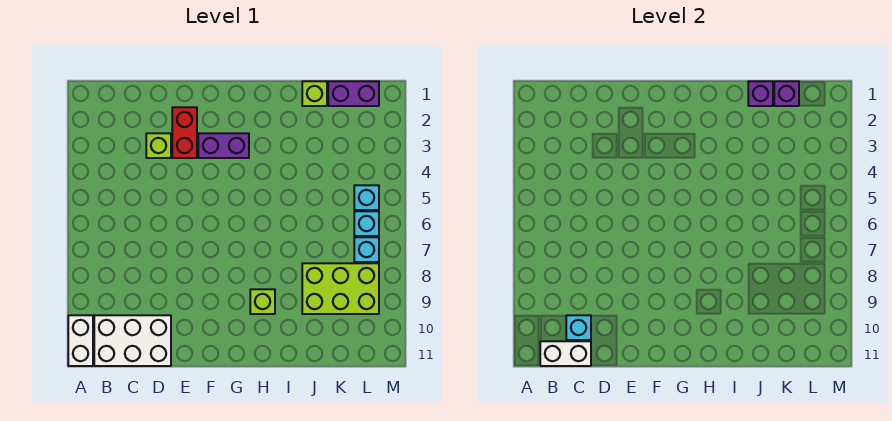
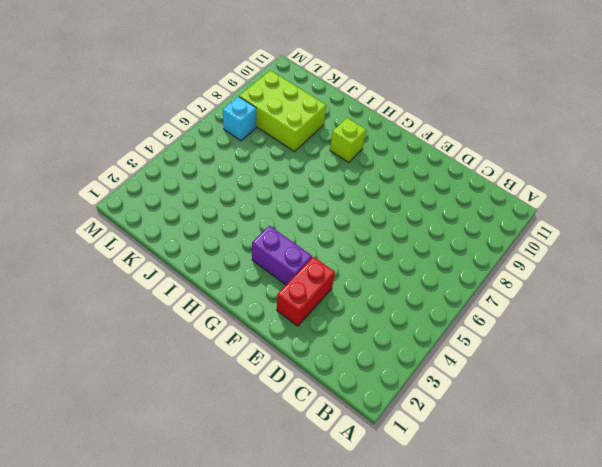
none -> white 1x2 brick [68,315,93,366]
none -> white 2x3 brick [94,315,171,366]
none -> lime 1x1 brick [146,133,171,158]

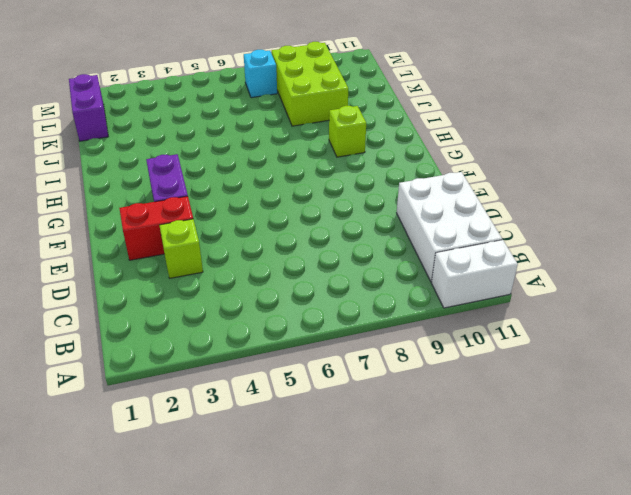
none -> lime 1x1 brick [302,81,327,106]
none -> cyan 1x1 brick [354,185,379,210]
none -> cyan 1x1 brick [354,211,379,236]

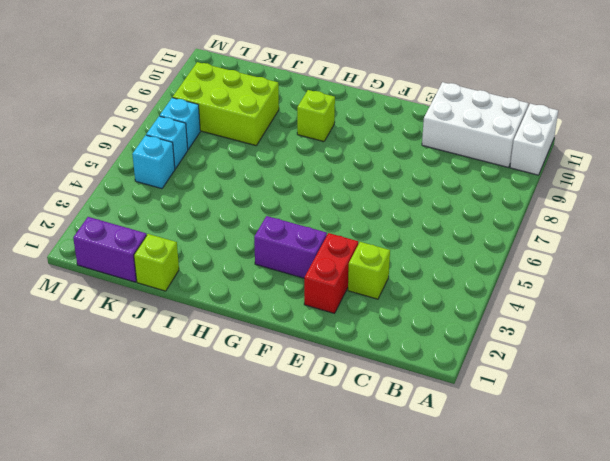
none -> white 1x2 brick [540,341,591,366]
none -> cyan 1x1 brick [566,315,591,340]
none -> purple 1x1 brick [748,81,773,106]

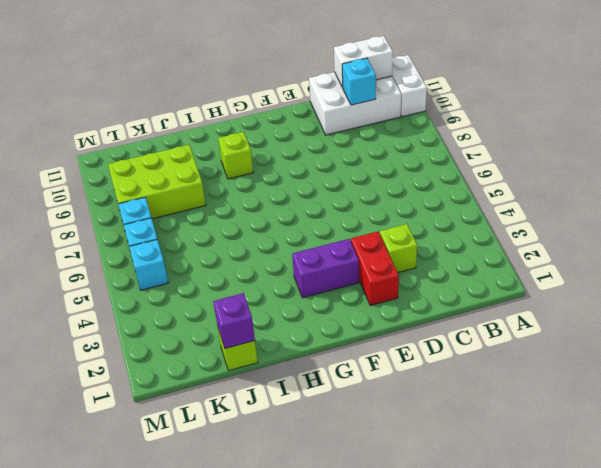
none -> purple 1x2 brick [328,81,379,106]
none -> purple 1x1 brick [774,81,799,106]

